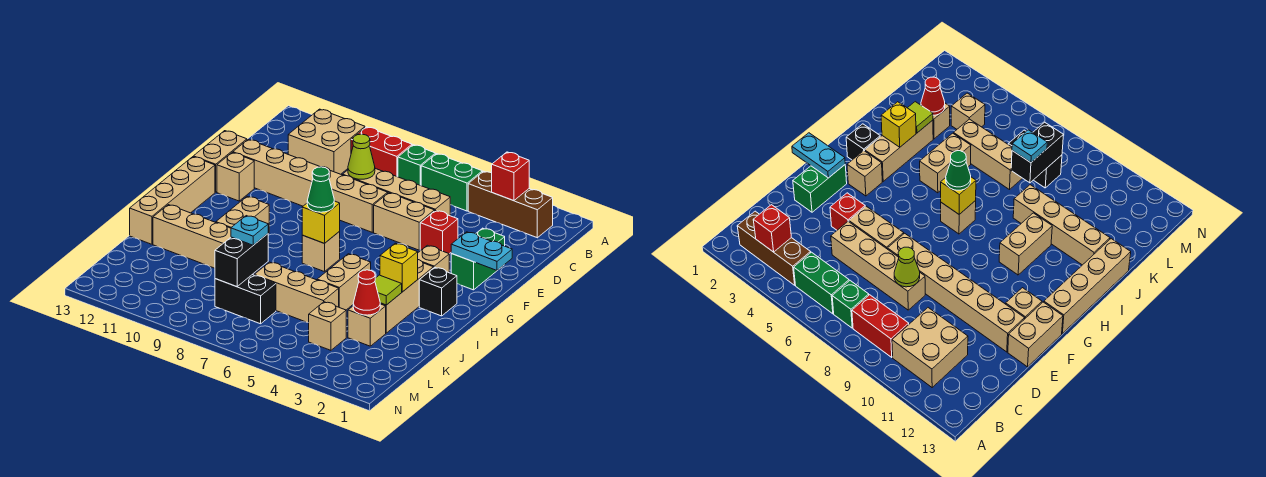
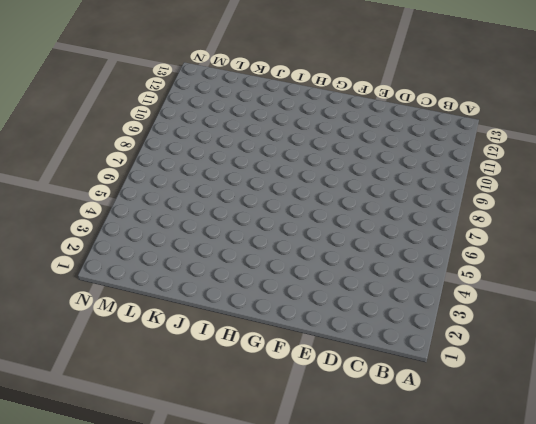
none -> brown 1x3 brick [468,171,553,238]
none -> green 1x2 brick [421,154,482,211]
none -> green 1x1 brick [398,145,435,186]
none -> red 1x2 brick [351,127,412,177]

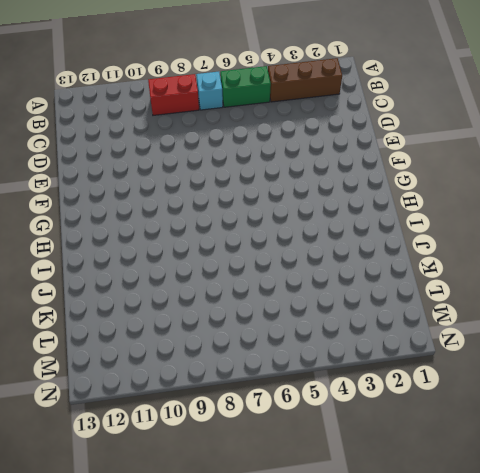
cyan 1x1 brick [196,72,223,110] -> green 1x1 brick [398,145,435,186]
none -> tan 2x2 brick [288,109,365,174]
none -> tan 1x4 brick [343,169,450,216]
none -> green 1x2 brick [451,228,505,290]
none -> red 1x1 brick [420,210,458,254]

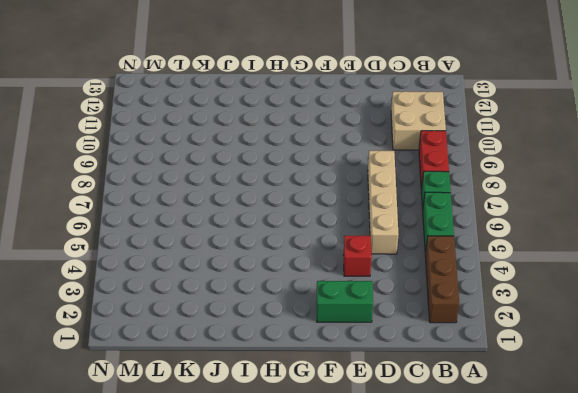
none -> tan 1x2 brick [374,193,434,250]
none -> tan 1x6 brick [233,139,388,232]
none -> tan 1x2 brick [193,131,247,192]
none -> tan 1x1 brick [217,153,254,201]

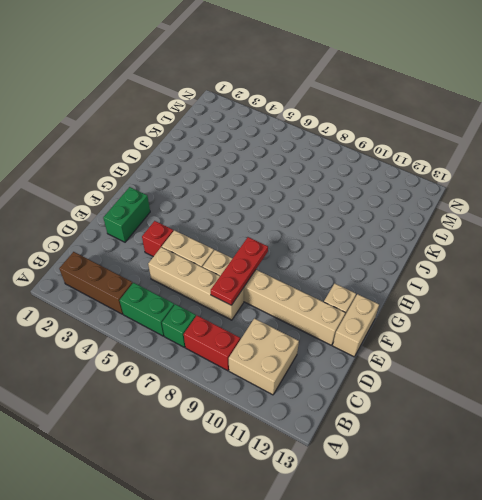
red 1x3 plate [211,237,268,305] -> lime 1x1 cone [348,134,375,179]
none -> tan 1x1 brick [418,245,449,273]
none -> tan 1x4 brick [130,157,215,244]
none -> black 1x1 brick [419,267,457,316]
none -> tan 1x3 brick [380,260,433,333]

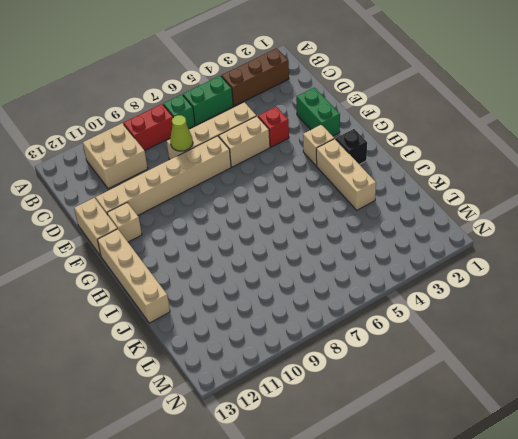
none -> tan 1x1 brick [302,232,340,272]
none -> tan 1x2 brick [216,196,269,233]
none -> tan 1x2 brick [317,254,371,310]
none -> tan 1x4 brick [153,205,259,270]

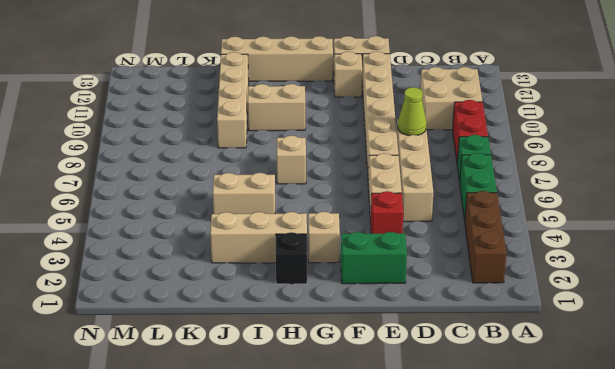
none -> tan 1x1 brick [348,304,386,346]
none -> tan 1x3 brick [255,262,339,323]
none -> tan 1x1 brick [309,302,346,350]
none -> black 1x2 brick [215,274,276,324]

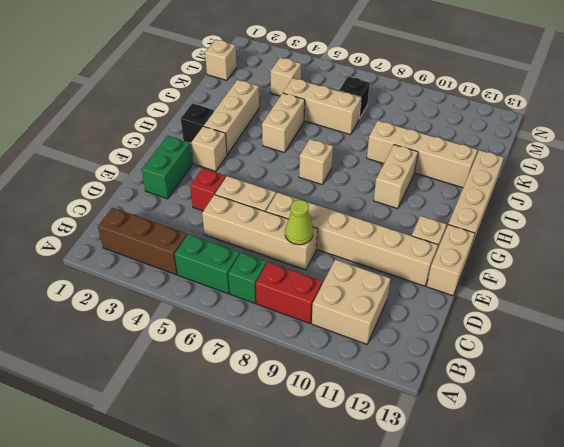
tan 1x1 brick [205,40,237,80] -> tan 1x1 brick moved to [348,304,386,346]
black 1x1 brick [339,77,370,119] -> black 1x2 brick [215,274,276,324]
none -> red 1x1 brick [492,152,529,201]
none -> cyan 1x2 plate [451,232,512,270]
none -> yellow 1x1 brick [302,201,340,243]
none -> yellow 1x1 brick [380,243,418,292]

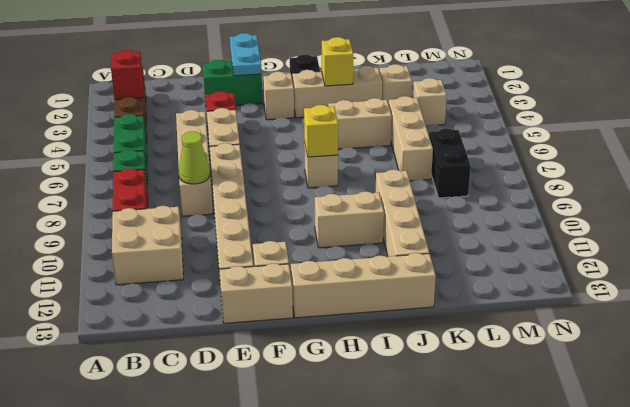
none -> lime 1x1 tile [375,275,402,305]
none -> red 1x1 cone [353,270,380,315]
none -> black 1x2 brick [215,234,268,287]
none -> green 1x1 cone [307,167,334,212]

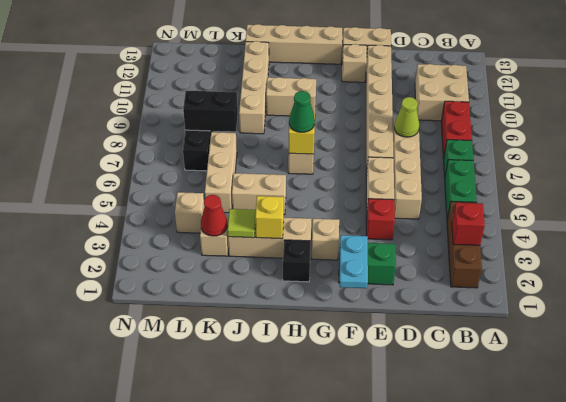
none -> cyan 1x1 plate [231,216,268,245]

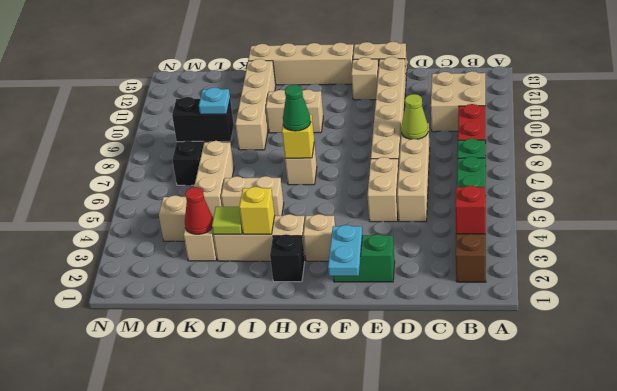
none -> red 1x1 brick [420,210,458,254]

